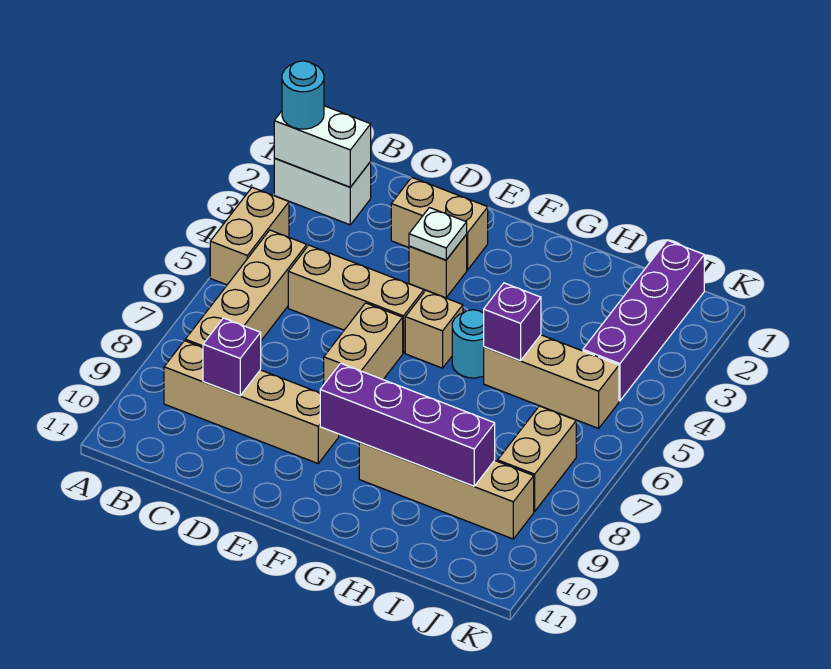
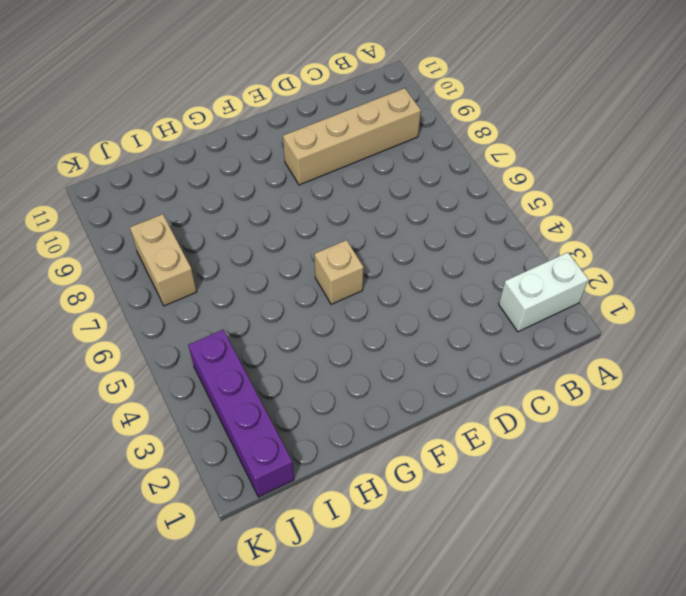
none -> tan 1x2 brick [210,187,289,285]
none -> tan 1x4 brick [185,230,307,348]
none -> tan 1x3 brick [288,245,424,353]

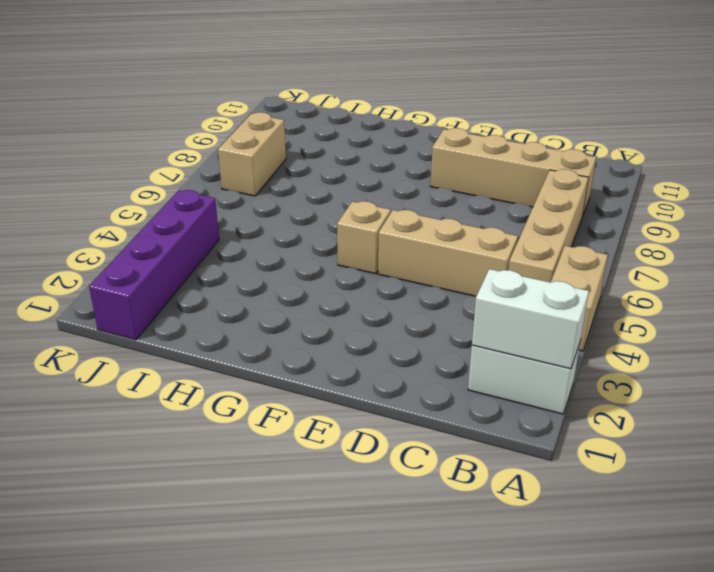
none -> tan 1x2 brick [391,177,488,270]
none -> tan 1x1 brick [409,235,467,298]
none -> tan 1x2 brick [324,303,403,384]

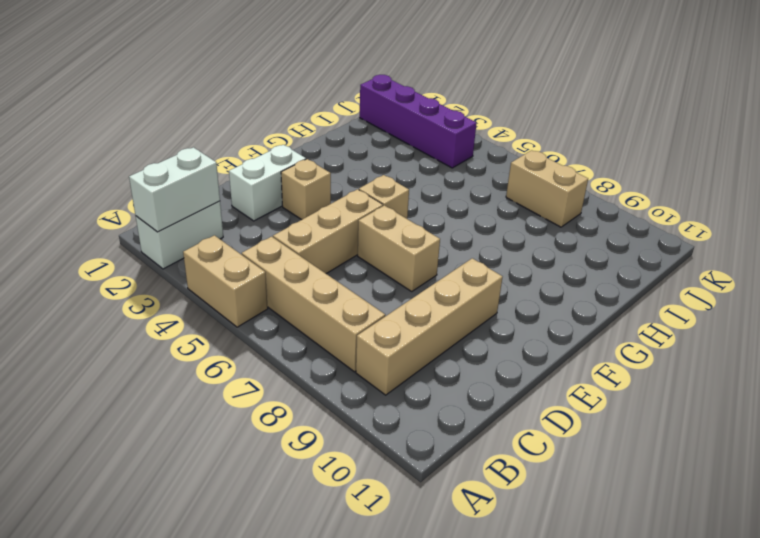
white 1x2 brick [229,145,306,221] -> tan 1x2 brick [391,177,488,270]
none -> cyan 1x1 round brick [452,310,484,378]
none -> tan 1x4 brick [359,442,534,539]
none -> tan 1x3 brick [484,335,619,428]

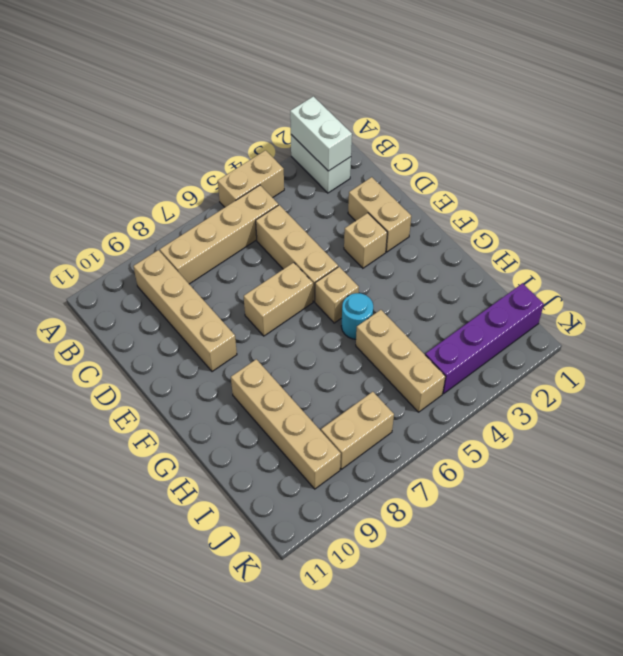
none -> purple 1x1 brick [203,318,261,396]
none -> white 1x1 plate [409,208,467,260]
none -> purple 1x4 brick [320,363,495,486]

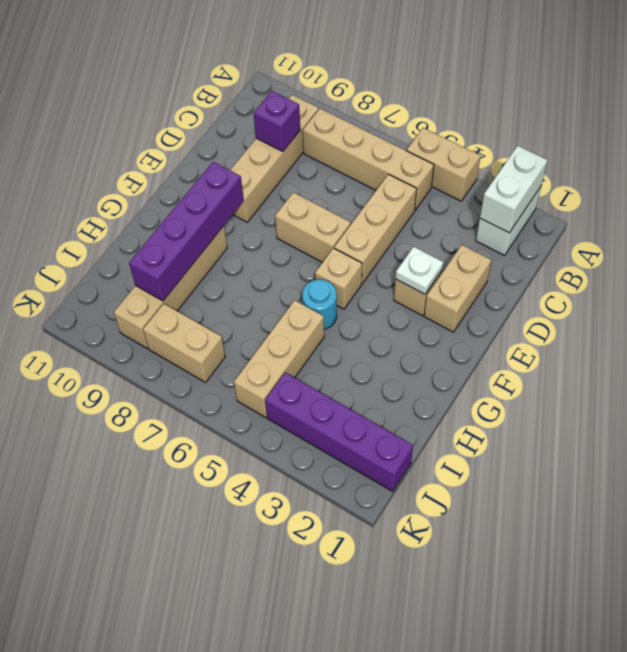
none -> purple 1x1 brick [484,283,541,361]
none -> cyan 1x1 round brick [282,61,324,129]

